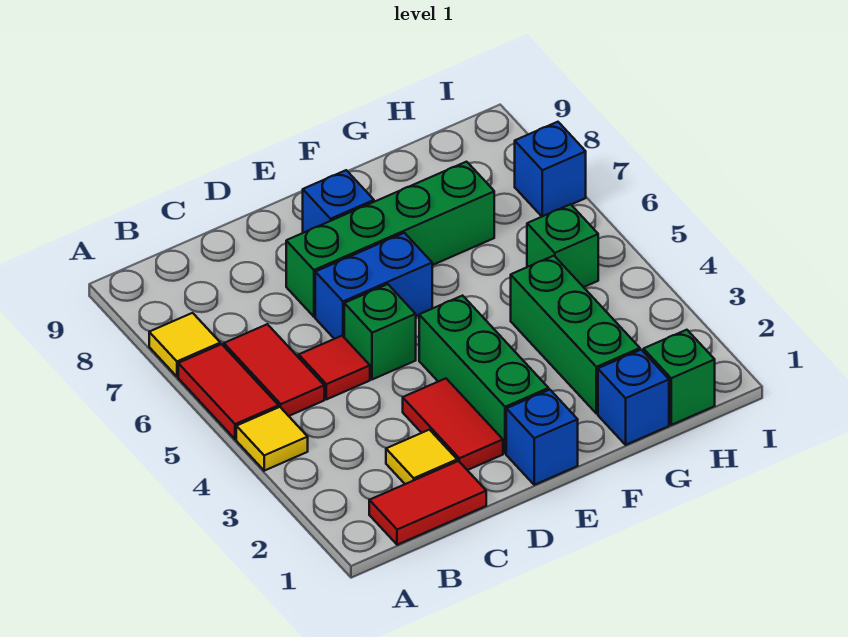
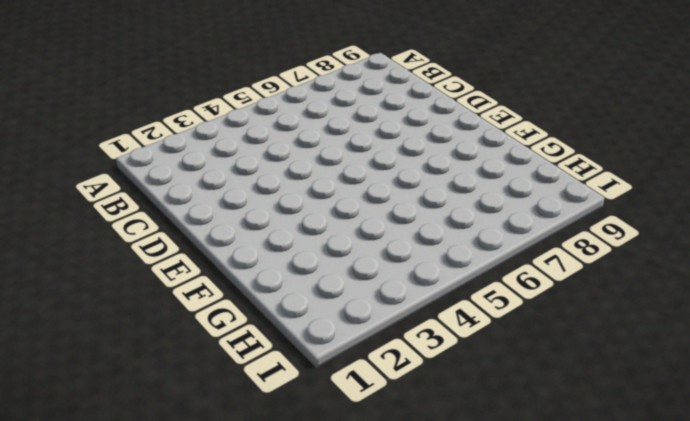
none -> yellow 1x1 tile [236,407,308,471]
none -> red 1x2 tile [178,344,279,439]
none -> yellow 1x1 tile [149,313,220,377]

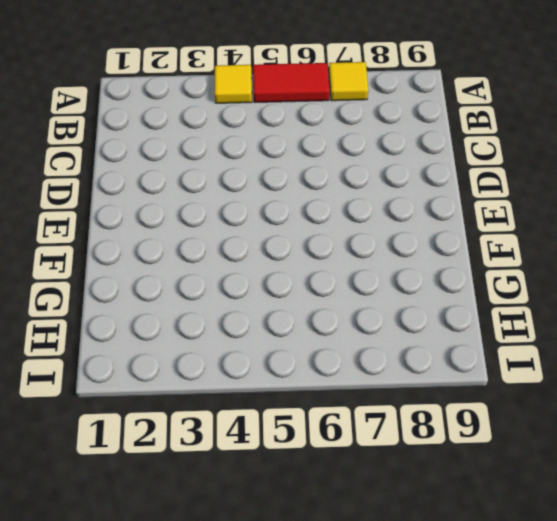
none -> red 1x2 tile [369,461,486,545]
none -> red 1x2 tile [224,324,324,416]
none -> yellow 1x1 tile [386,430,457,484]

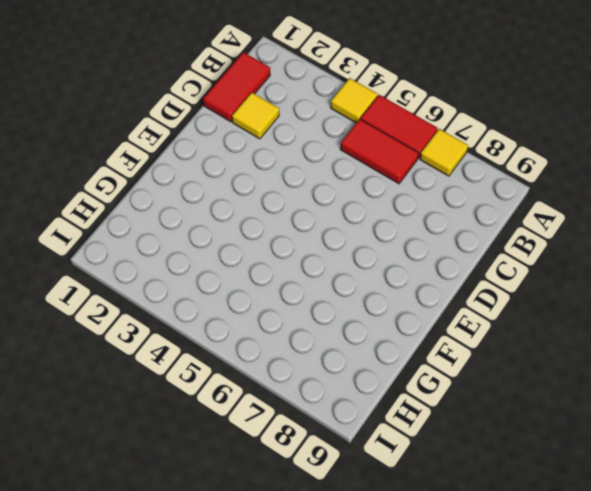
none -> red 1x1 tile [299,336,370,399]
none -> red 1x2 tile [403,378,503,470]
none -> green 1x1 brick [344,284,416,380]

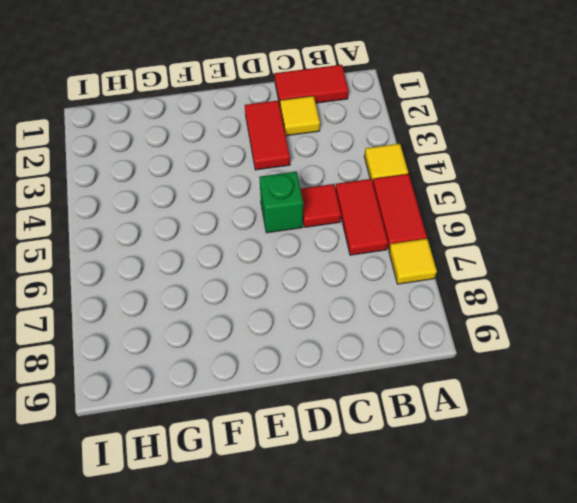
none -> blue 1x2 brick [315,233,432,339]
none -> green 1x4 brick [286,162,494,317]
none -> blue 1x1 brick [506,390,578,485]

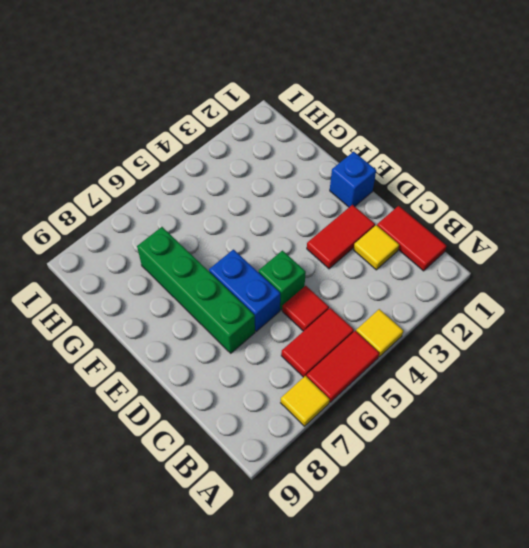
none -> green 1x3 brick [419,296,549,454]
none -> blue 1x1 brick [303,170,374,233]
none -> blue 1x1 brick [598,350,669,445]

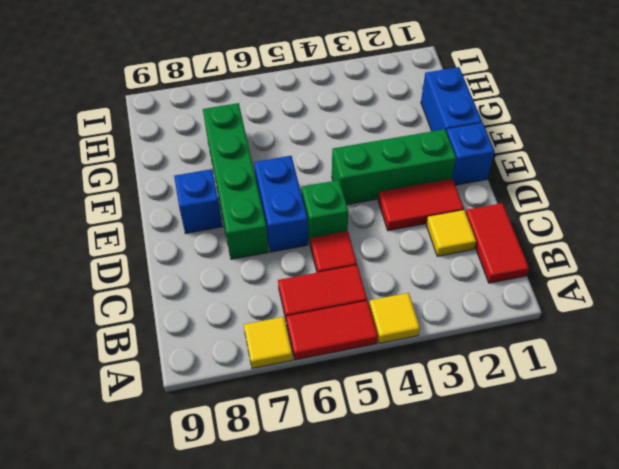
blue 1x2 brick [421,67,482,132] -> blue 1x1 brick [598,350,669,445]
none -> green 1x3 brick [511,256,640,414]
none -> green 1x1 brick [643,330,715,425]
none -> green 1x1 brick [527,204,598,287]

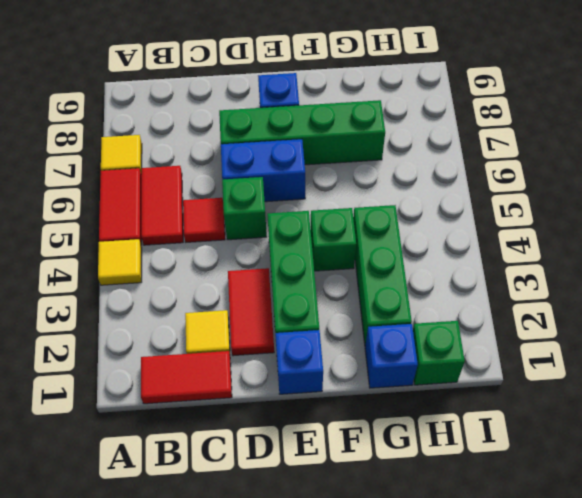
green 1x1 brick [311,208,356,271] -> green 1x1 brick moved to [527,204,598,287]
none -> blue 1x1 brick [515,122,586,216]

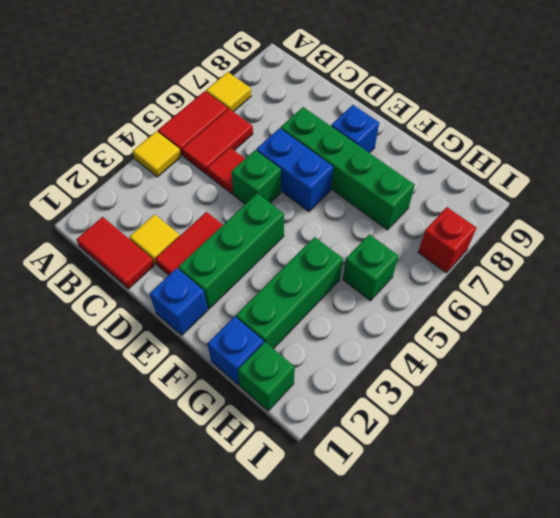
red 1x1 brick [418,207,476,273] -> blue 1x1 brick [515,122,586,216]

